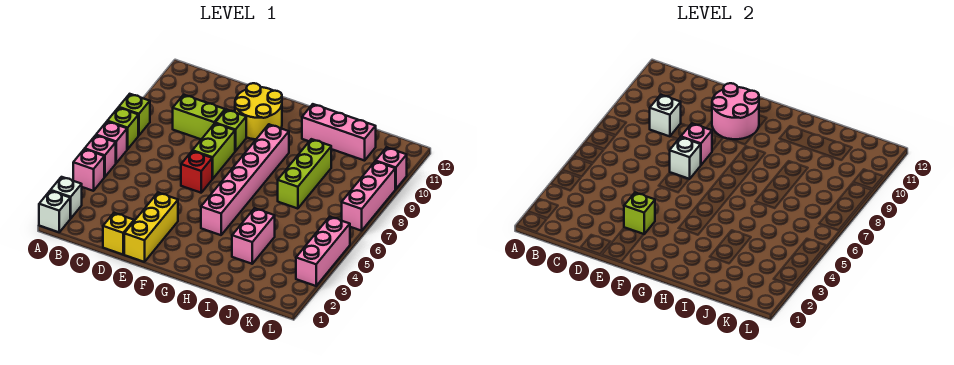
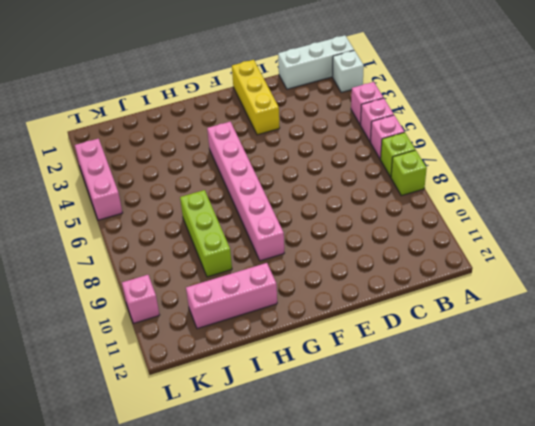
white 1x3 brick [278,35,354,89] -> white 1x1 brick [39,191,71,232]
none -> lime 1x2 brick [173,95,225,139]
none -> yellow 1x1 brick [103,213,134,254]
none -> red 1x1 brick [181,151,212,193]

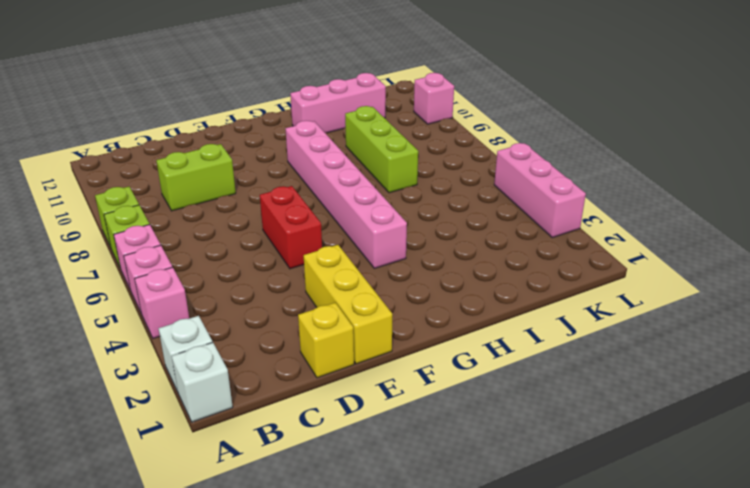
red 1x2 brick [260,186,322,269] -> red 1x1 brick [181,151,212,193]
none -> lime 1x2 brick [193,124,235,179]
none -> lime 1x1 brick [215,110,246,151]
none -> yellow 2x2 round brick [235,83,282,139]

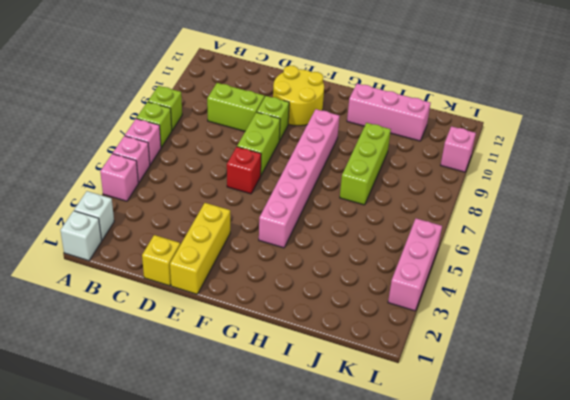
none -> pink 1x2 brick [232,208,275,264]
none -> pink 1x3 brick [342,161,395,231]
none -> white 1x1 brick [650,95,681,136]

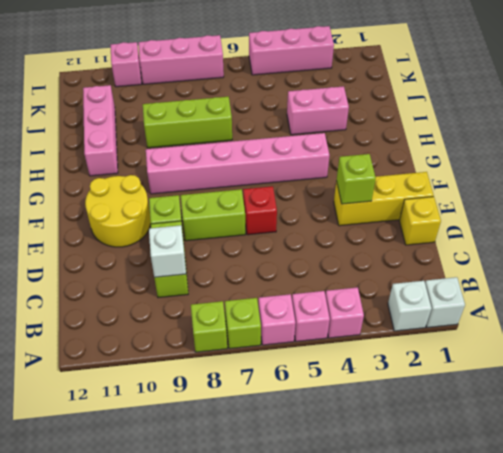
none -> white 1x1 brick [670,137,701,179]
none -> pink 1x1 brick [681,124,712,165]
none -> pink 2x2 round brick [712,83,759,139]

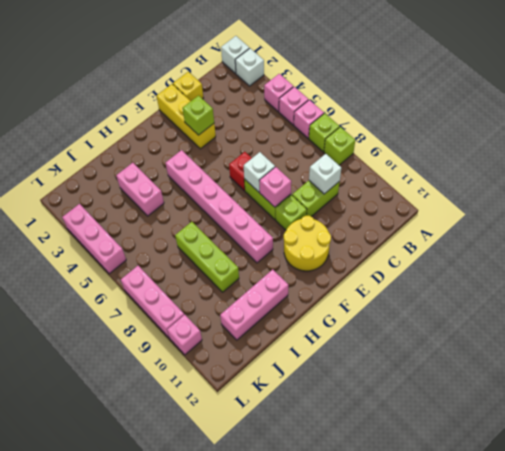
none -> pink 2x2 round brick [712,83,759,139]

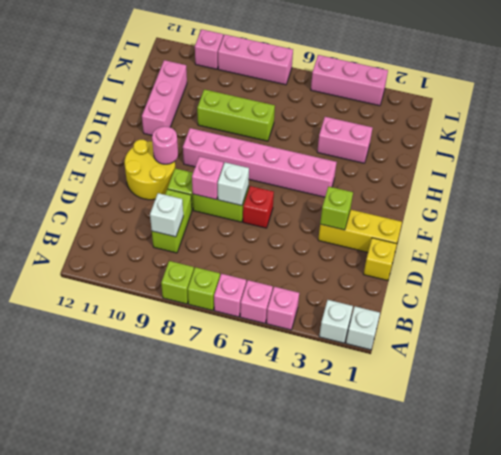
pink 1x1 round brick [152,126,178,164] -> pink 2x2 round brick [712,83,759,139]

